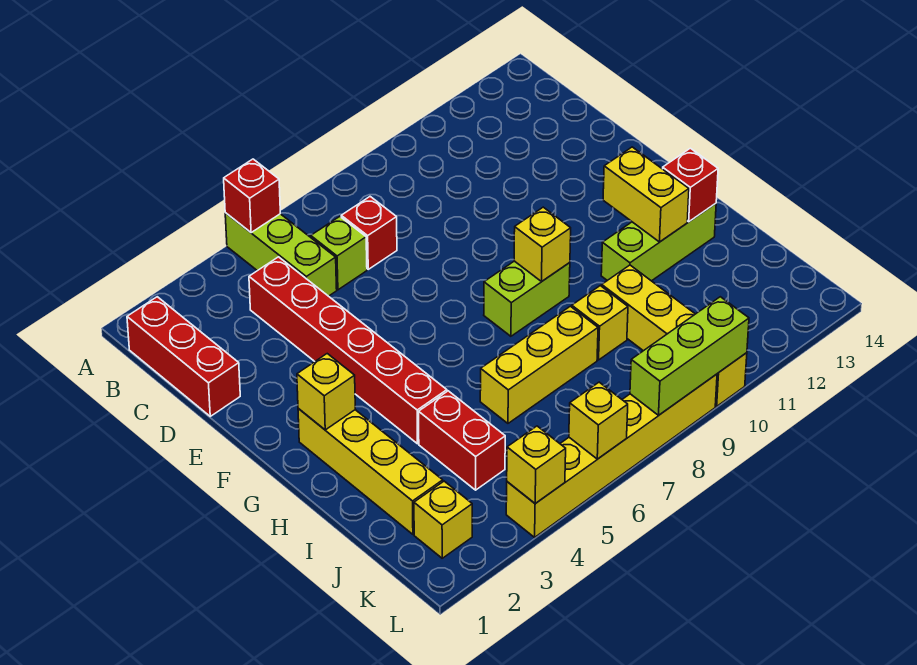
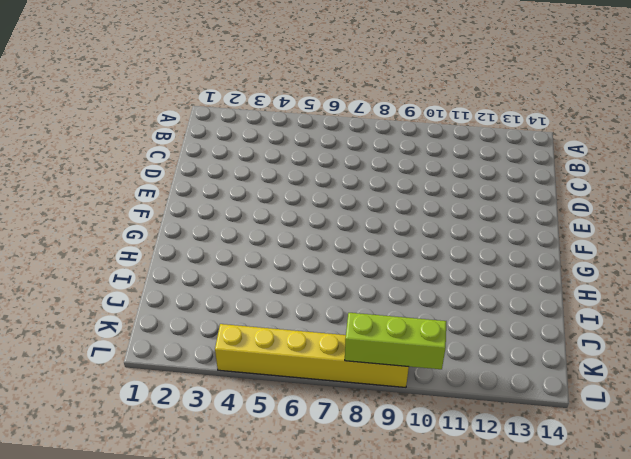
none -> lime 1x3 brick [225,213,337,296]
none -> red 1x3 brick [127,297,240,416]
none -> red 1x6 brick [249,257,447,444]

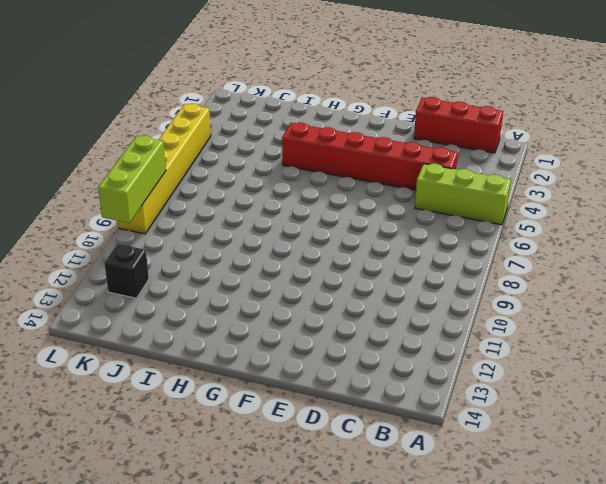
black 1x1 brick [104,244,149,298] -> none
none -> lime 1x1 brick [311,217,367,290]
none -> red 1x1 brick [341,197,397,269]
none -> yellow 1x4 brick [298,409,443,534]

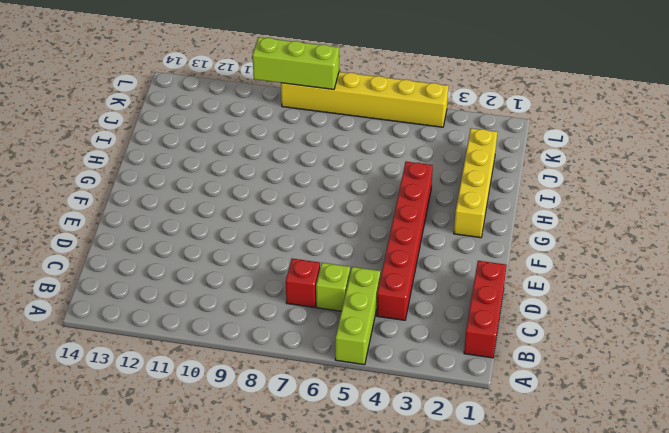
none -> lime 1x2 brick [484,261,570,336]
none -> lime 1x3 brick [601,204,716,281]
none -> red 1x2 brick [419,391,505,490]

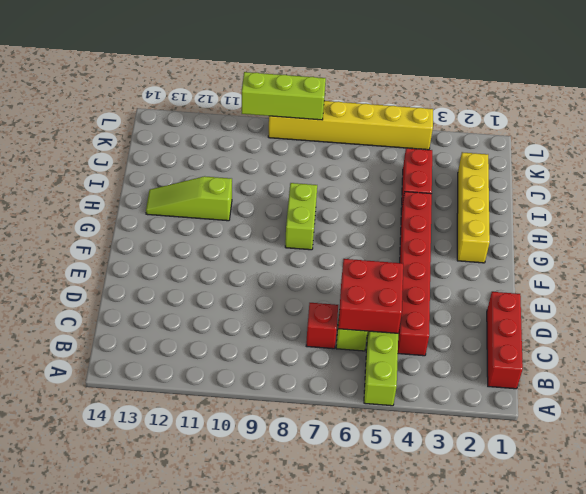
red 2x2 brick [338,259,403,333] -> none
lime 1x2 brick [285,183,317,250] -> lime 1x2 brick turned to [484,261,570,336]
lime 1x3 slope [146,176,232,221] -> lime 1x3 brick [601,204,716,281]
none -> yellow 1x3 brick [480,306,598,423]
none -> yellow 1x1 brick [572,286,628,360]
none -> yellow 1x4 brick [602,265,747,406]

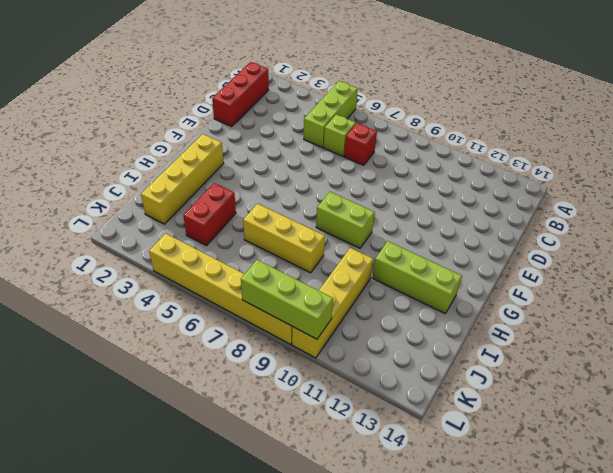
none -> red 1x6 brick [249,257,447,444]
none -> yellow 1x1 brick [572,286,628,360]
none -> yellow 1x1 brick [414,481,472,558]

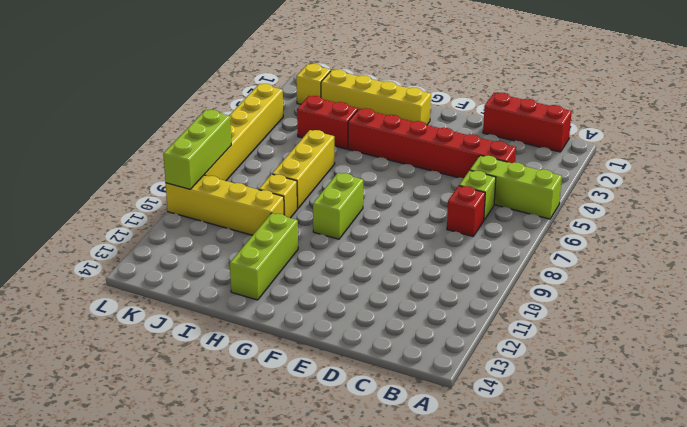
none -> red 1x1 brick [224,159,280,233]
none -> yellow 1x1 brick [297,354,355,430]
none -> yellow 1x1 brick [514,207,571,281]

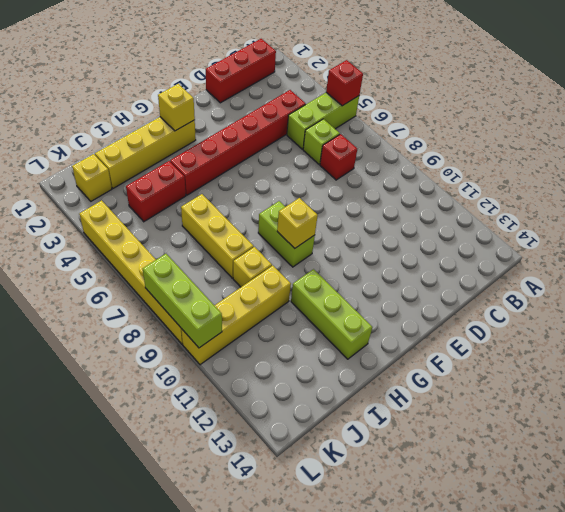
none -> yellow 1x2 brick [603,147,689,242]
none -> red 1x1 brick [663,148,718,222]
none -> yellow 1x1 brick [507,426,566,503]

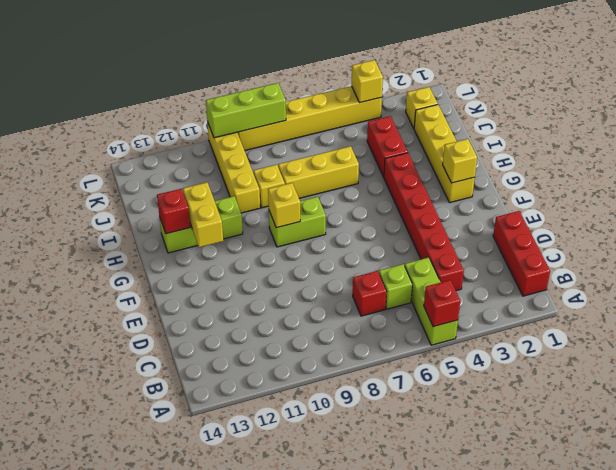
none -> yellow 1x1 brick [569,382,628,459]

